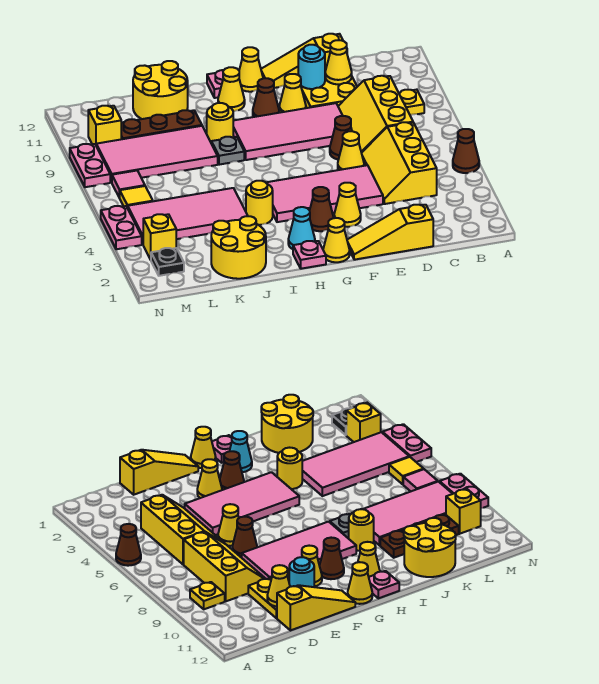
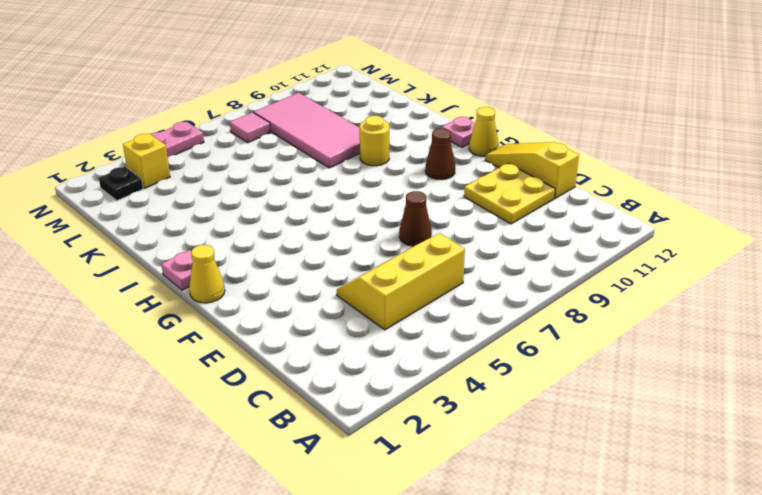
none -> brown 1x1 cone [453,129,479,173]
none -> yellow 1x1 plate [399,90,424,115]
none -> yellow 2x3 slope [338,76,413,153]
none -> yellow 1x3 slope [347,205,433,260]

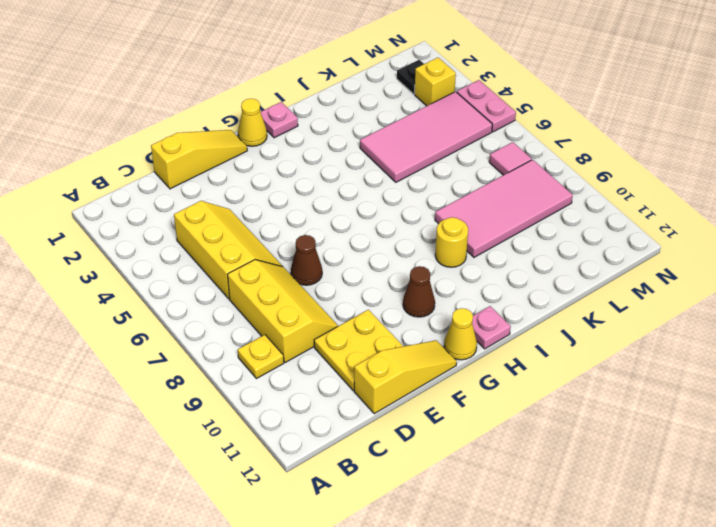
none -> brown 1x1 cone [453,129,479,173]
none -> pink 2x4 tile [266,165,383,222]
none -> yellow 1x1 cone [338,131,364,170]
none -> pink 2x4 tile [233,103,343,160]

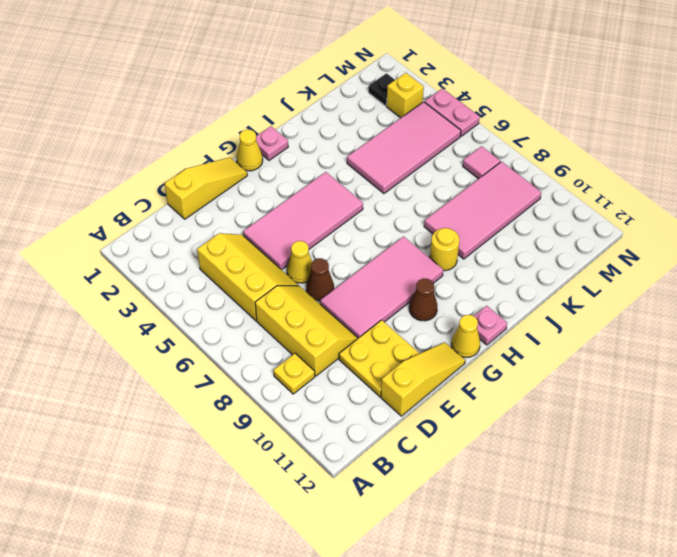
none -> brown 1x1 cone [453,129,479,173]
none -> yellow 1x1 cone [334,183,361,227]
none -> yellow 1x1 cone [279,74,306,113]
none -> brown 1x1 cone [310,187,334,231]

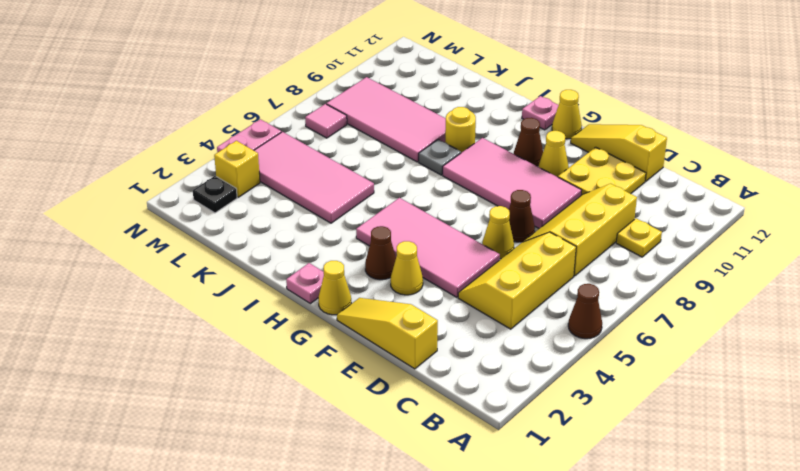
none -> cyan 1x1 cone [288,207,315,249]
none -> yellow 1x1 cone [218,67,245,111]
none -> yellow 1x1 round brick [246,181,273,225]
none -> yellow 2x2 round brick [211,216,266,279]

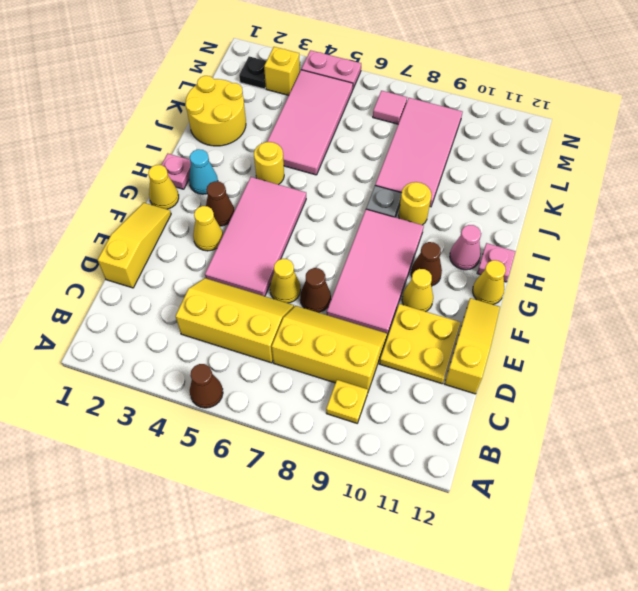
pink 1x1 cone [450,225,481,270] -> yellow 1x1 cone [218,67,245,111]
none -> brown 1x3 plate [121,110,202,139]
none -> yellow 2x2 round brick [133,61,188,119]
none -> yellow 1x1 tile [120,186,153,208]
none -> yellow 1x1 brick [88,106,121,145]

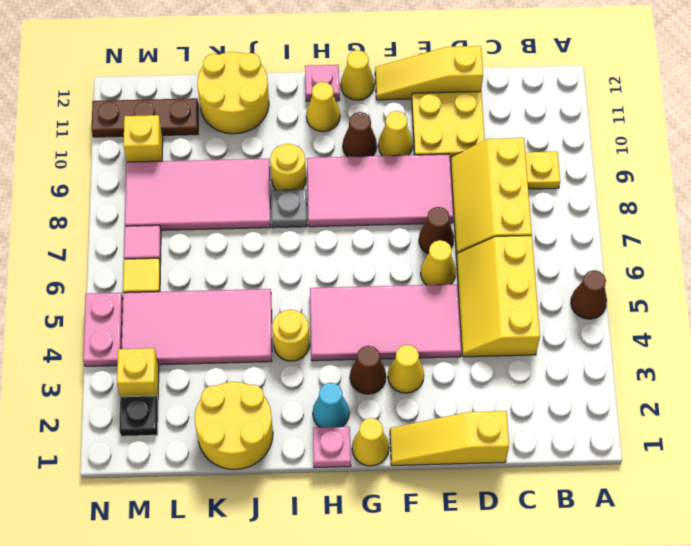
brown 1x3 plate [92,98,199,137] -> brown 1x3 plate moved to [121,110,202,139]
none -> pink 1x2 plate [70,144,110,187]
none -> yellow 1x1 cone [325,40,352,84]
none -> cyan 1x1 round brick [298,45,325,89]

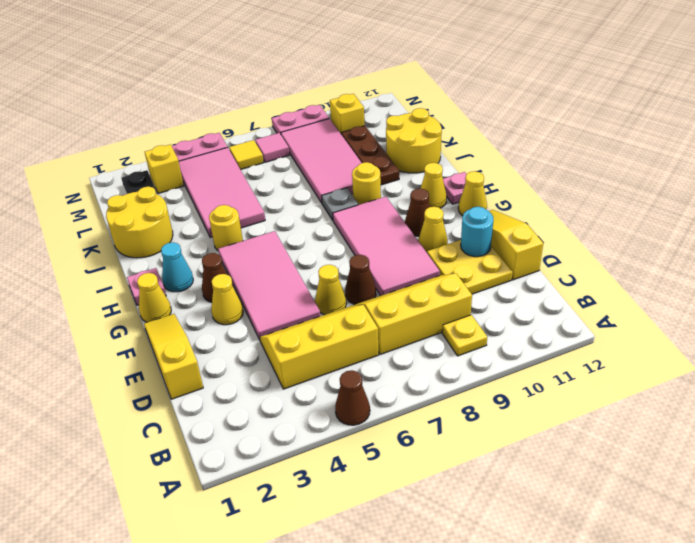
none -> yellow 1x1 cone [325,40,352,84]

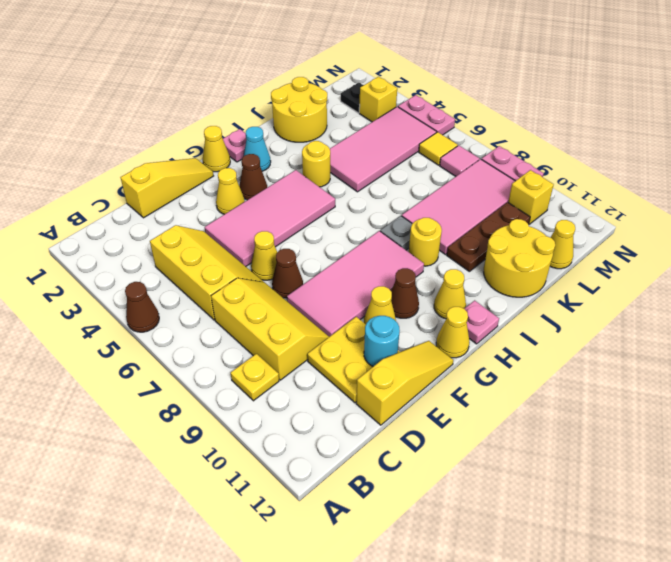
yellow 1x1 cone [550,220,575,269] -> yellow 1x1 cone moved to [325,40,352,84]

